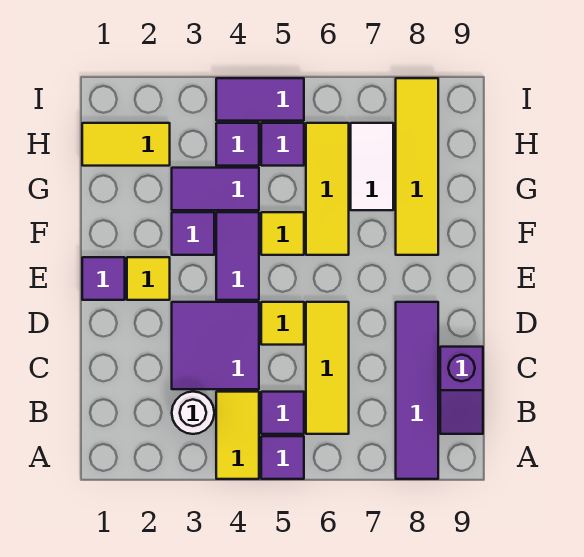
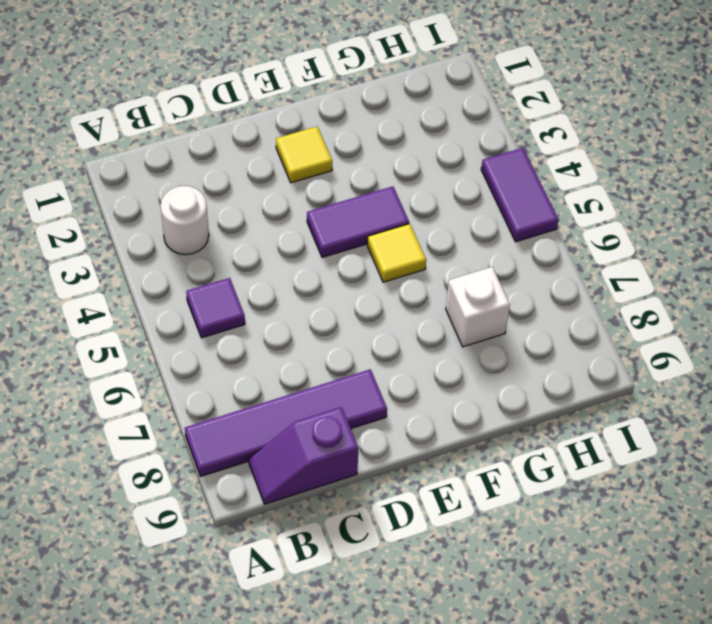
white 1x1 brick [446,267,510,347] -> white 1x2 tile [351,123,393,210]
none -> yellow 1x2 tile [216,392,259,479]
none -> purple 1x1 tile [261,436,304,479]
none -> yellow 1x3 tile [306,302,349,434]

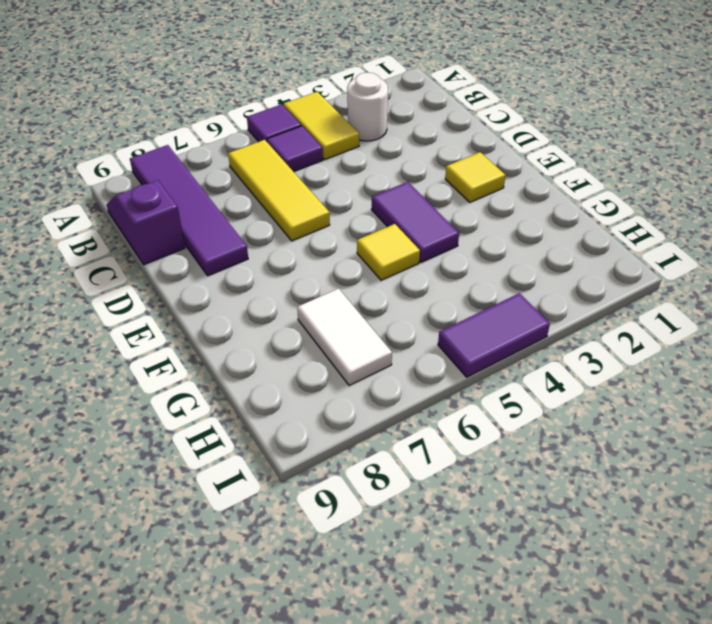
none -> purple 2x2 tile [172,302,259,389]
none -> yellow 1x1 tile [261,302,304,345]
none -> purple 1x1 tile [82,257,125,300]

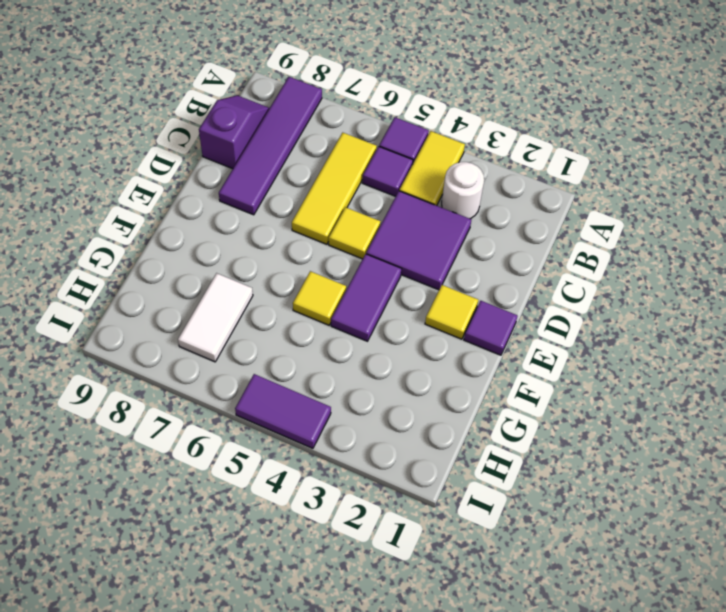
none -> purple 1x1 tile [172,212,214,255]
none -> yellow 1x3 tile [306,123,349,255]
none -> yellow 1x4 tile [396,78,438,255]

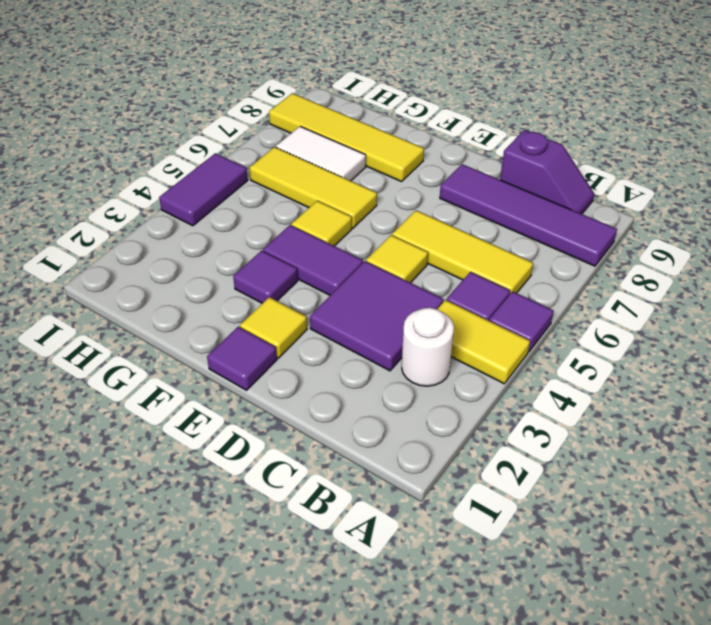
none -> purple 1x2 tile [172,168,259,210]
none -> yellow 1x2 tile [82,123,170,166]
none -> purple 1x1 tile [216,123,259,166]

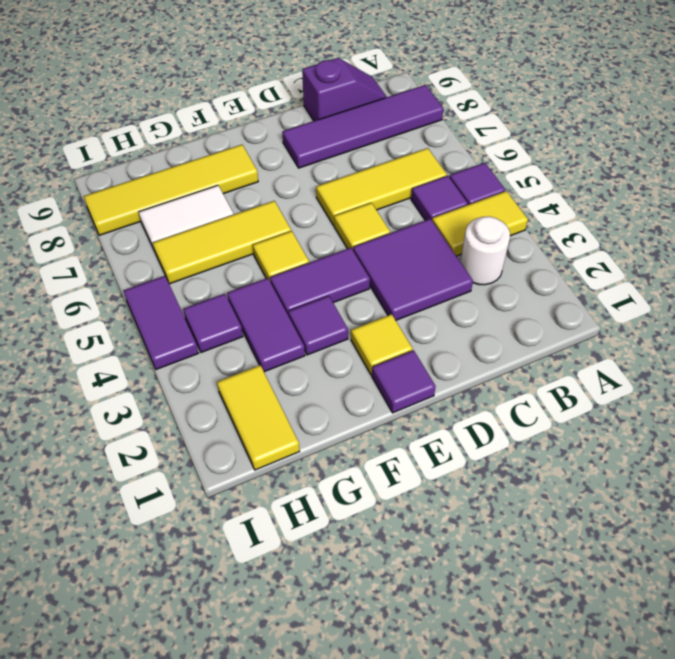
none -> purple 1x1 tile [261,123,304,166]

